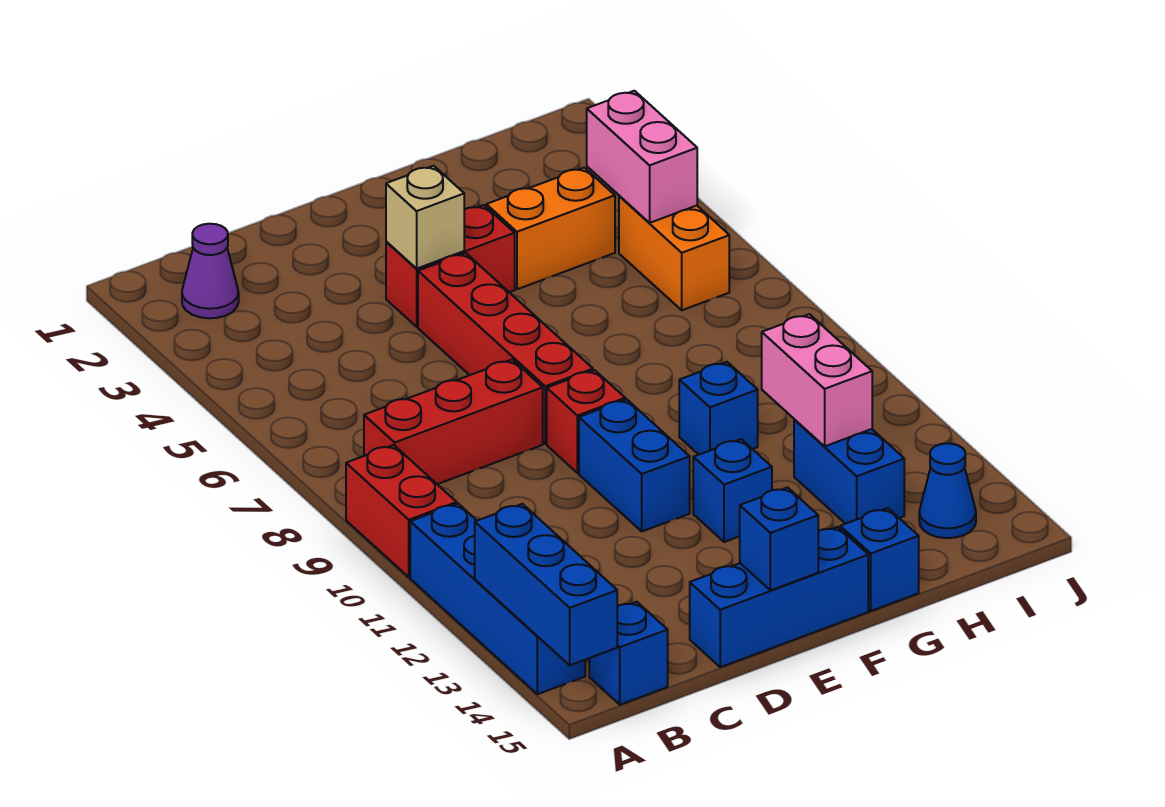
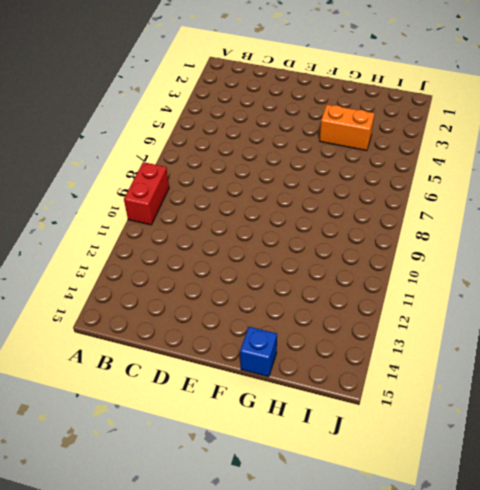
none -> blue 1x4 brick [410,504,585,694]
none -> purple 1x1 cone [182,224,239,318]
none -> red 1x3 brick [364,360,543,484]

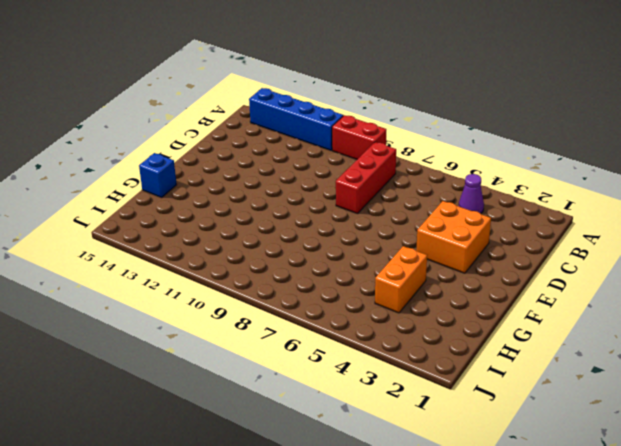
purple 1x1 cone [459,174,484,213] -> purple 1x1 cone moved to [182,224,239,318]
orange 2x2 brick [416,201,491,273] -> red 1x2 brick [386,205,515,327]
none -> blue 1x1 brick [589,602,668,705]
none -> blue 1x3 brick [690,527,868,667]
none -> red 1x4 brick [418,253,593,444]

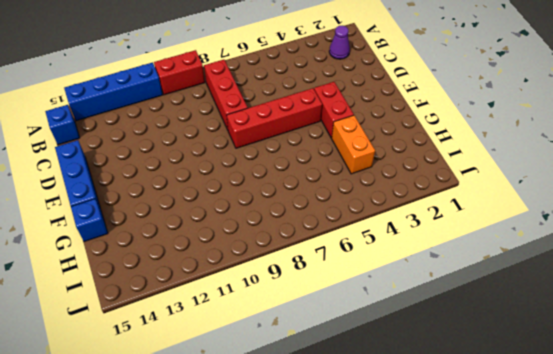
none -> red 1x1 brick [547,370,625,473]
none -> blue 1x2 brick [579,399,690,531]
none -> blue 1x1 brick [693,439,772,542]

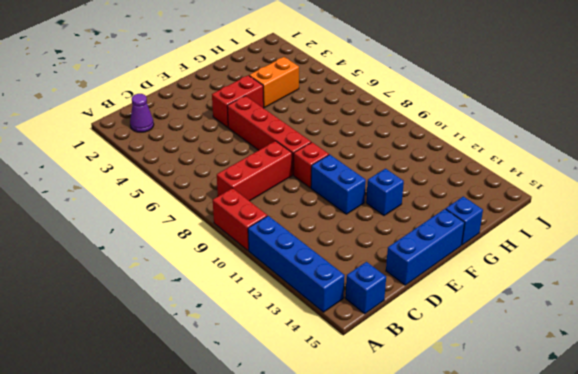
none -> blue 1x1 brick [679,362,758,455]
none -> blue 1x2 brick [794,419,904,524]
none -> orange 1x2 brick [619,196,729,310]

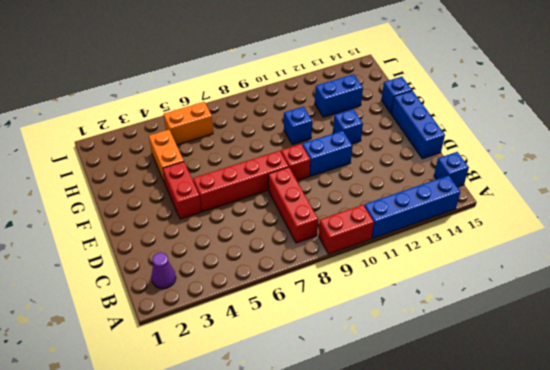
none -> blue 1x1 cone [919,443,976,538]
none -> blue 1x3 brick [475,504,617,665]
none -> tan 1x1 brick [386,166,464,268]

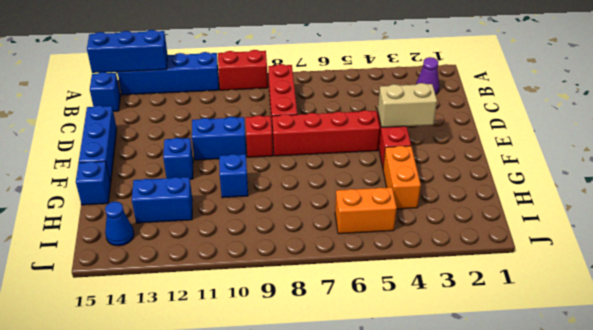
tan 1x2 brick [378,83,437,127] -> tan 1x1 brick [386,166,464,268]
none -> blue 1x1 brick [740,487,818,590]
none -> pink 1x2 brick [762,314,872,446]
none -> pink 1x2 brick [587,91,697,223]

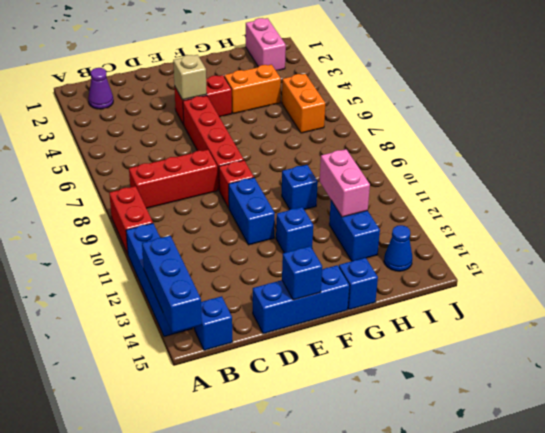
pink 1x2 brick [246,18,286,70] -> pink 1x2 brick moved to [587,91,697,223]

